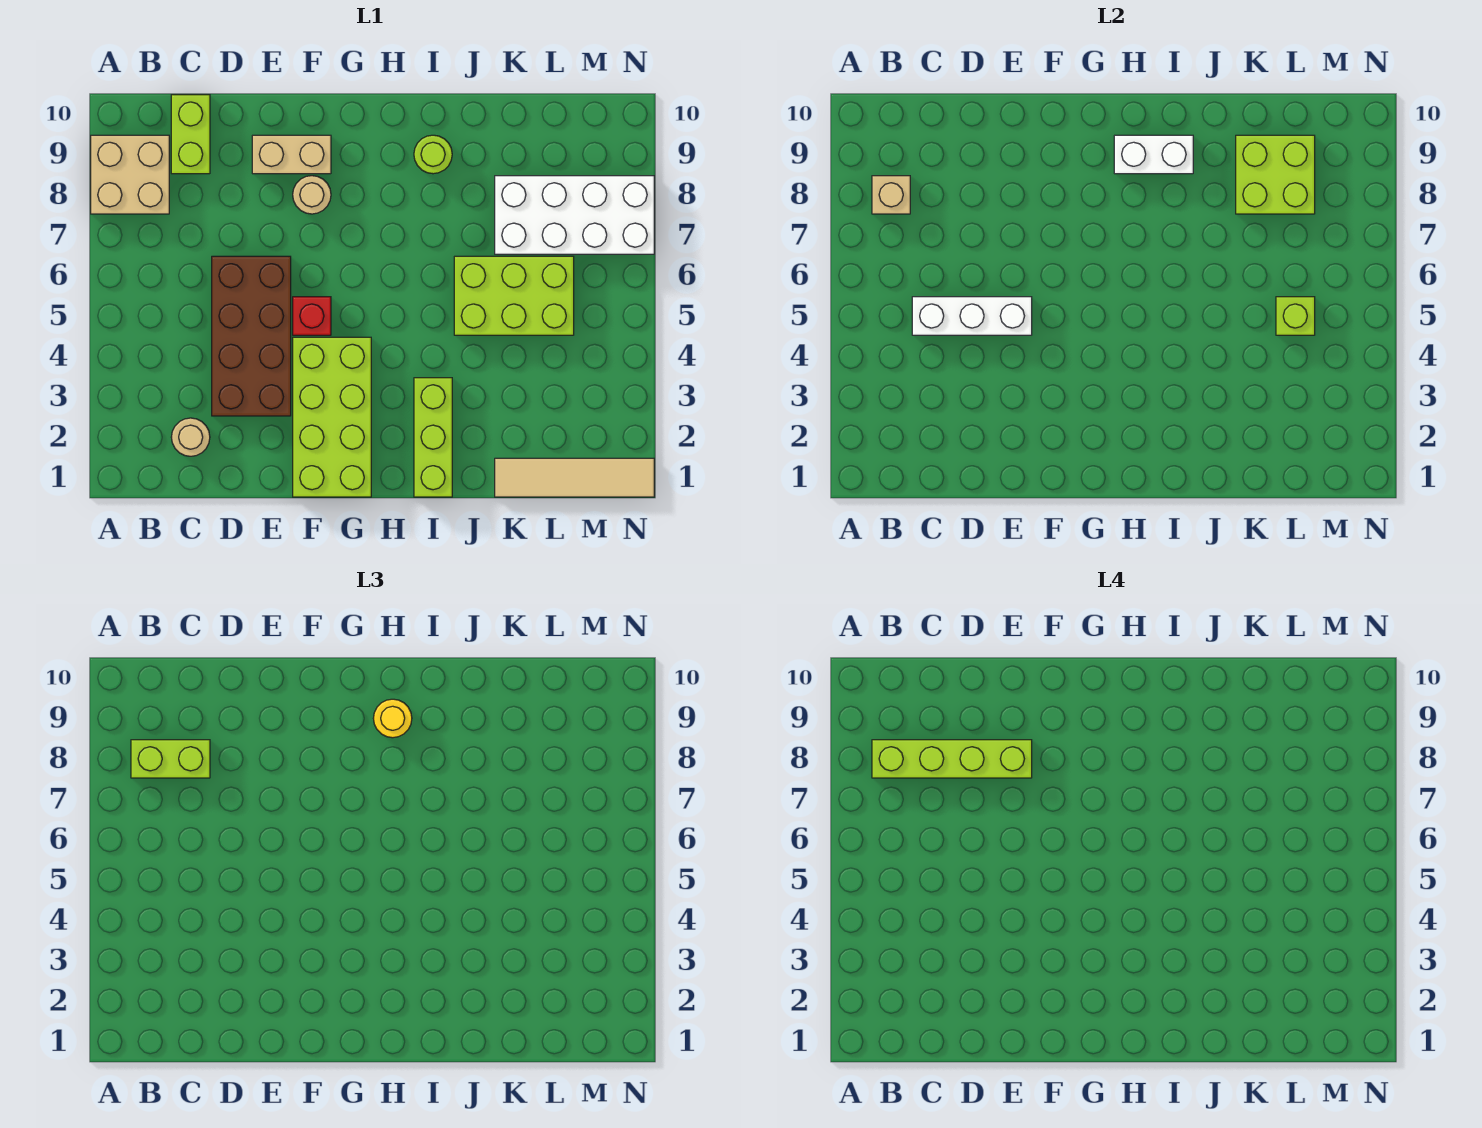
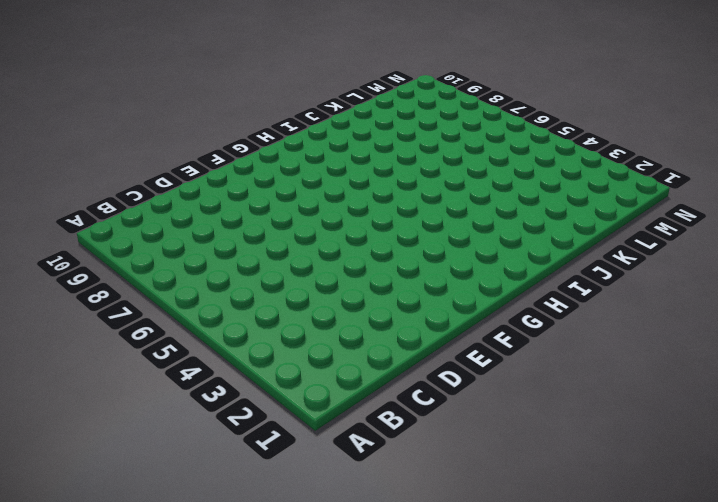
none -> tan 2x2 brick [91,135,169,214]
none -> tan 1x1 round brick [171,418,210,456]
none -> lime 1x2 brick [171,95,210,174]

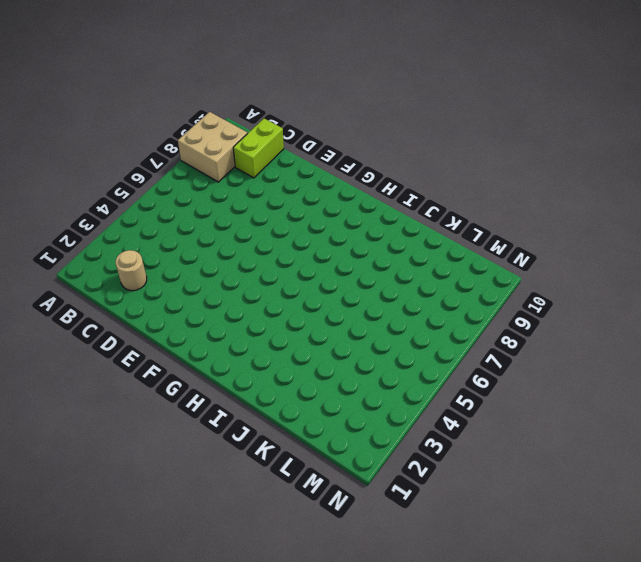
none -> brown 2x4 brick [212,256,291,416]
none -> tan 1x2 brick [252,135,331,174]
none -> lime 2x4 brick [293,337,371,497]

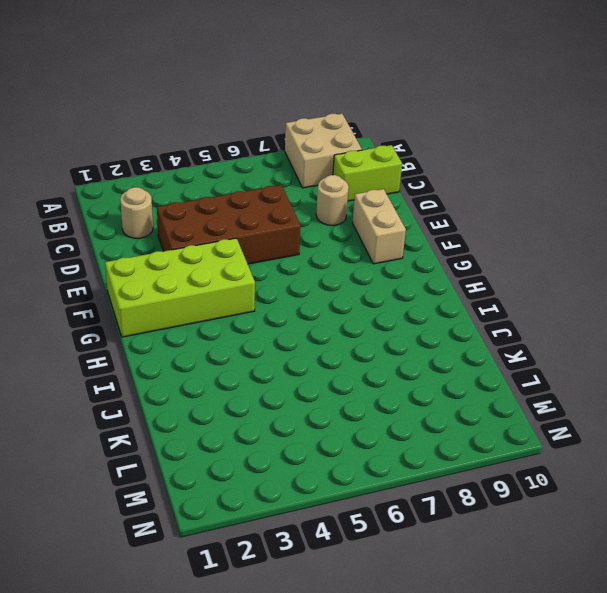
tan 1x1 round brick [316,175,349,225] -> tan 1x1 round brick moved to [293,176,331,214]
none -> red 1x1 brick [293,297,331,335]
none -> lime 1x3 brick [414,378,452,497]
none -> lime 1x1 round brick [414,135,452,174]

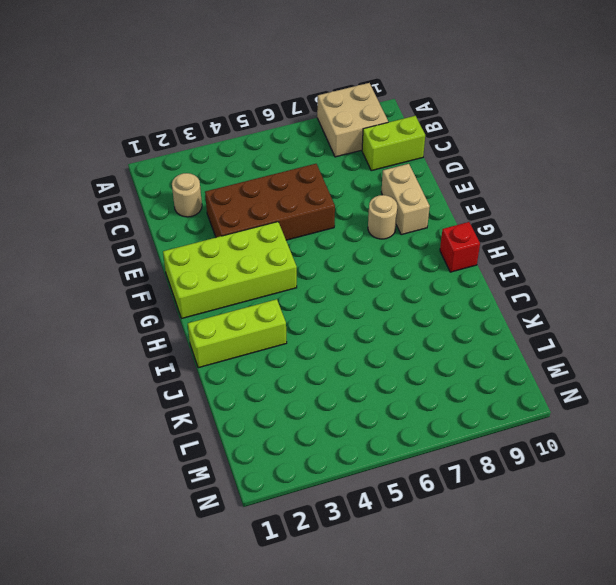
red 1x1 brick [440,222,480,272] -> red 1x1 brick moved to [293,297,331,335]
none -> lime 1x1 round brick [414,135,452,174]
none -> lime 2x3 brick [454,256,574,335]
none -> tan 1x4 tile [495,458,654,497]

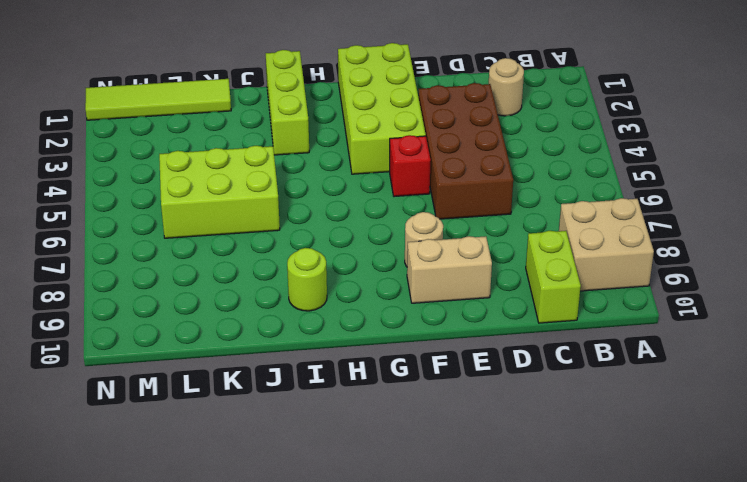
lime 1x4 tile [85,79,231,120] -> tan 1x4 tile [495,458,654,497]
none -> white 2x4 brick [495,176,654,254]
none -> tan 1x1 brick [872,176,910,214]
none -> white 1x3 brick [912,297,1032,335]

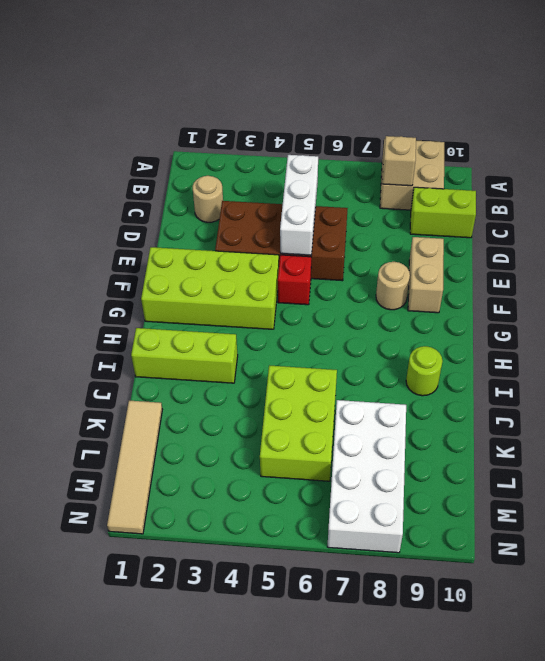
none -> white 1x2 brick [1114,135,1193,174]
none -> lime 2x2 brick [1236,135,1315,214]
none -> lime 1x1 brick [1276,297,1315,335]

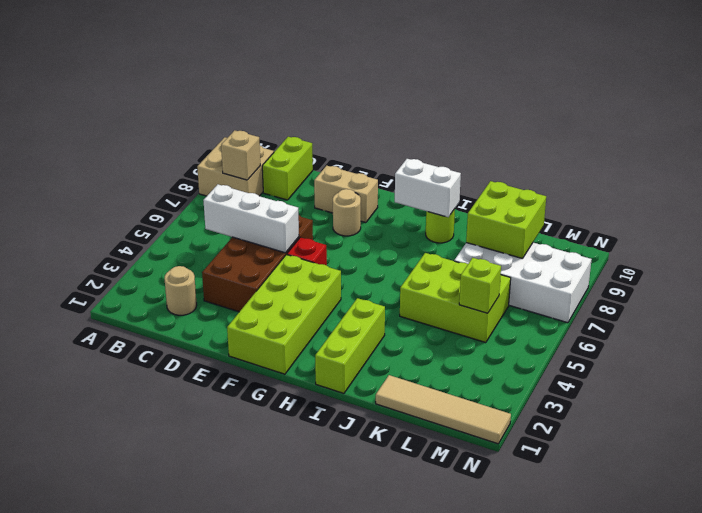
none -> lime 1x2 brick [131,740,210,778]
none -> yellow 1x1 round brick [373,699,412,738]
none -> lime 1x4 brick [872,740,1032,778]

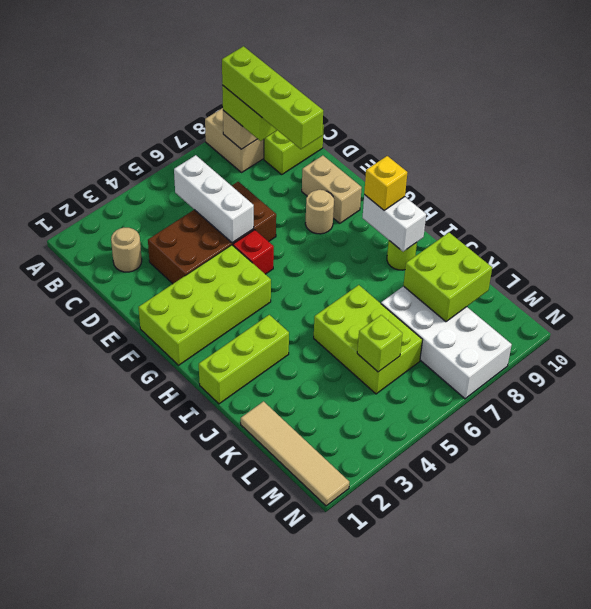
yellow 1x1 brick [364,156,407,210] -> yellow 1x1 round brick [373,699,412,738]

